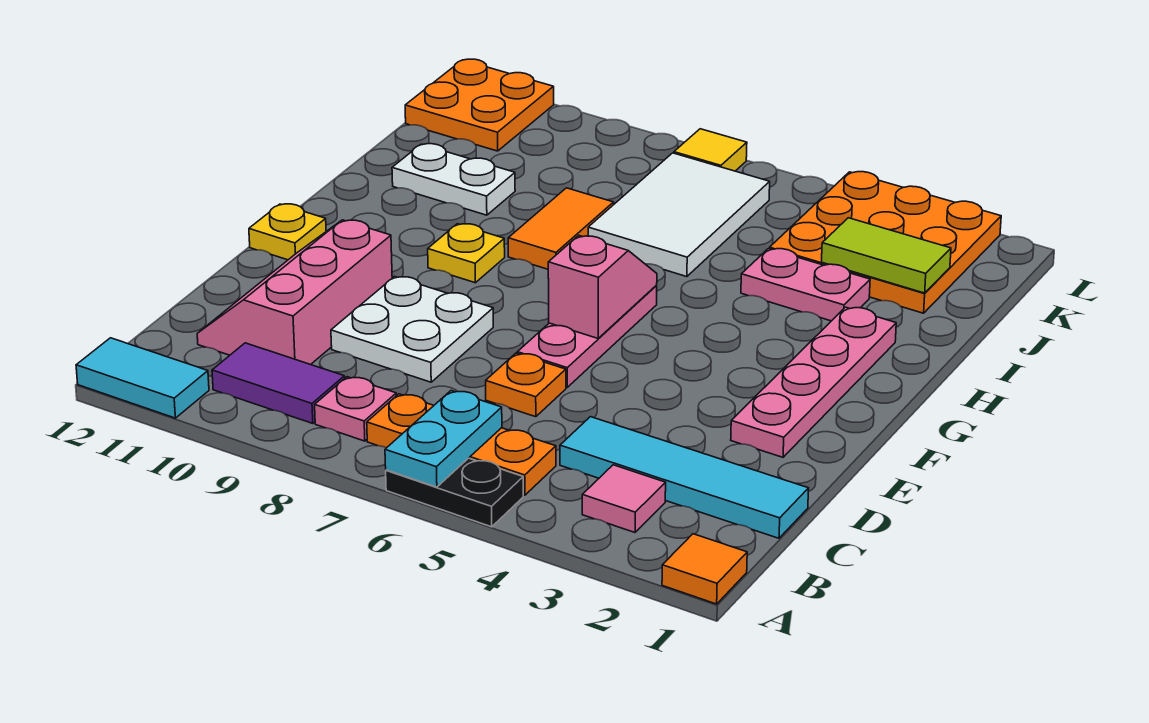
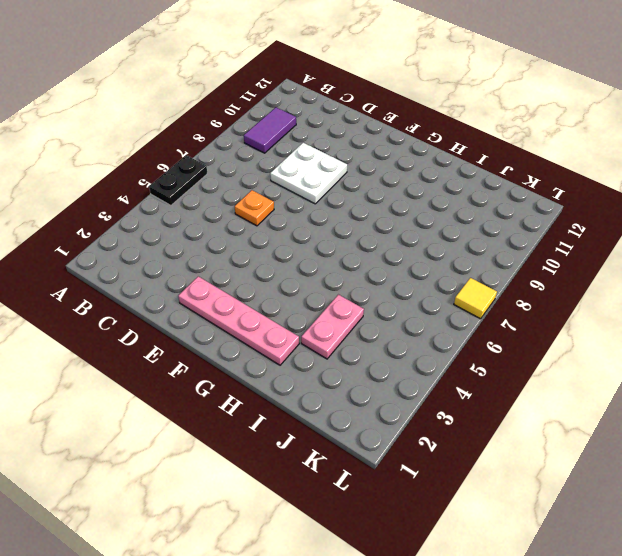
none -> orange 1x1 tile [662,534,747,604]
none -> cyan 1x2 tile [76,338,209,418]
none -> pink 1x1 tile [582,465,666,532]

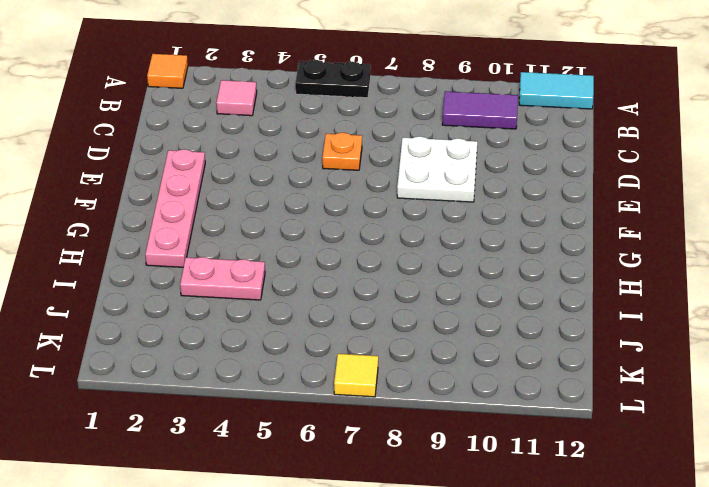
none -> orange 1x3 plate [367,394,556,495]
none -> pink 1x1 plate [315,377,396,441]
none -> cyan 1x4 tile [560,417,809,538]

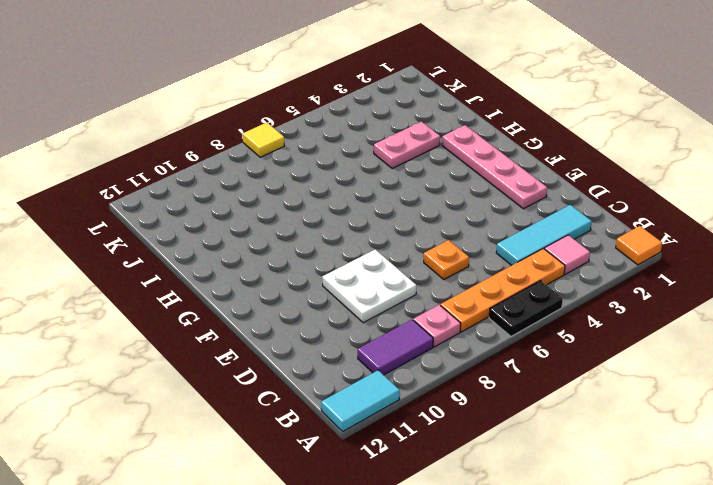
orange 1x4 plate [441,248,565,332] -> orange 1x3 plate [367,394,556,495]
cyan 1x3 tile [496,205,592,265] -> cyan 1x4 tile [560,417,809,538]
none -> pink 2x3 slope [197,220,392,365]
none -> pink 1x3 plate [517,286,657,387]
none -> yellow 1x1 plate [249,204,326,260]

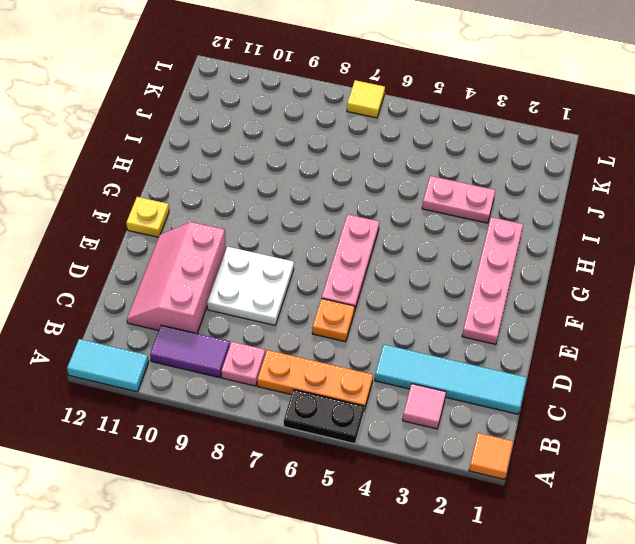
none -> yellow 1x1 plate [428,224,505,283]
none -> orange 1x2 tile [508,188,614,269]
none -> white 2x3 tile [588,153,770,277]

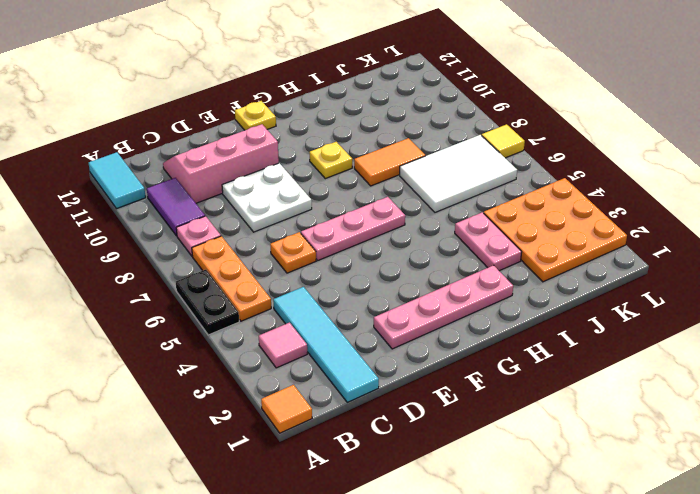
none -> white 1x2 plate [392,144,515,215]
none -> orange 2x2 plate [405,59,554,151]
none -> cyan 1x2 plate [385,391,502,487]

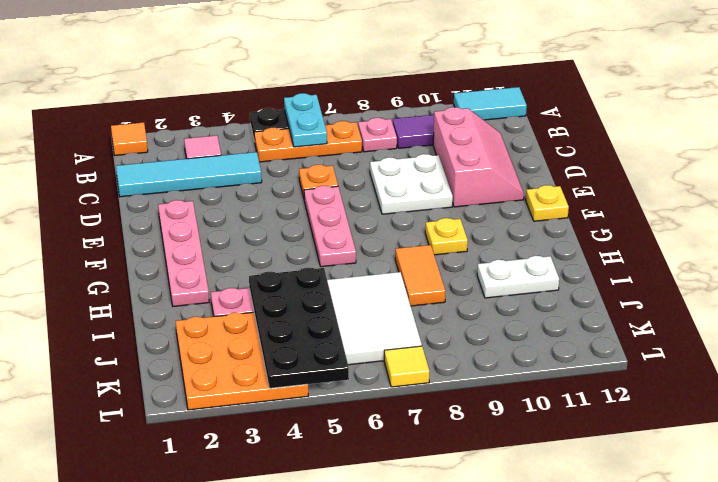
black 2x4 plate [249,268,349,388] -> none
none -> orange 2x2 plate [405,59,554,151]
none -> pink 1x2 slope [548,235,657,338]
none -> lime 1x2 tile [822,218,951,293]

